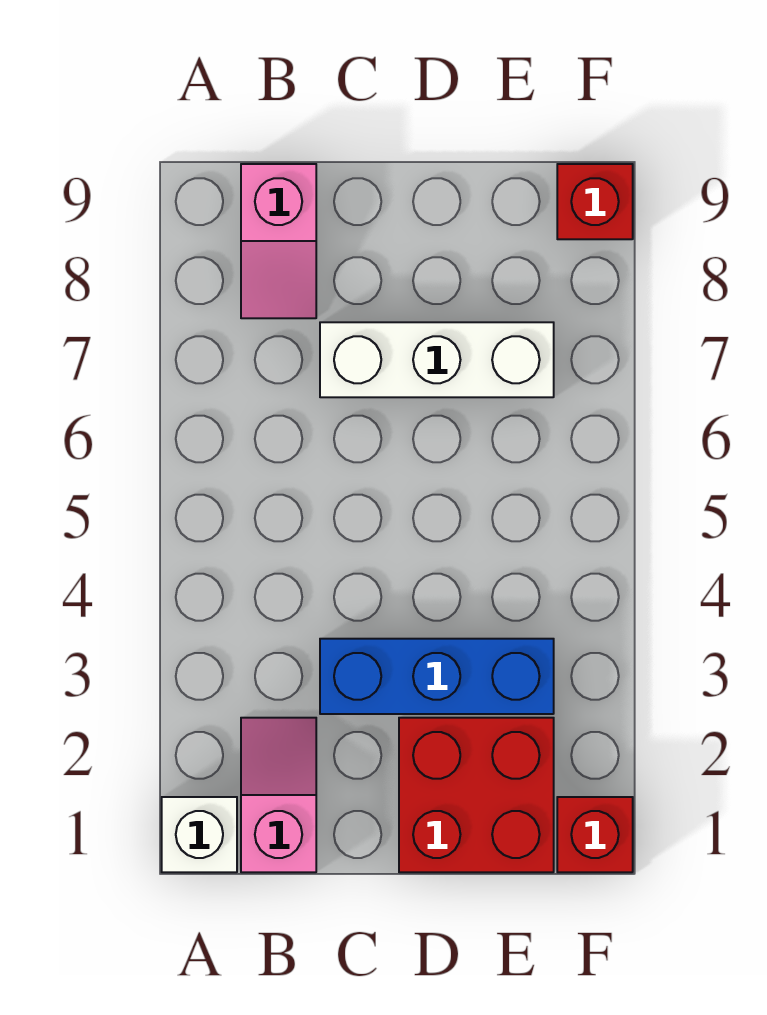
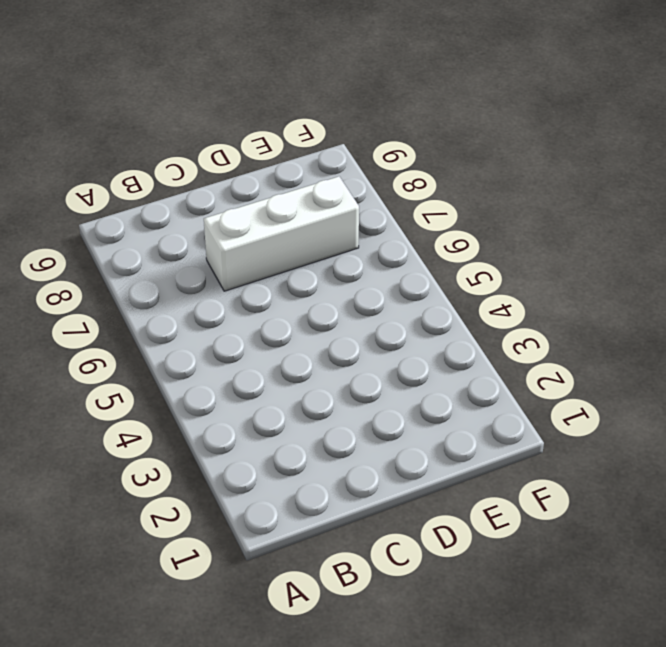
none -> white 1x1 brick [162,797,237,872]
none -> pink 1x2 slope [241,718,316,872]

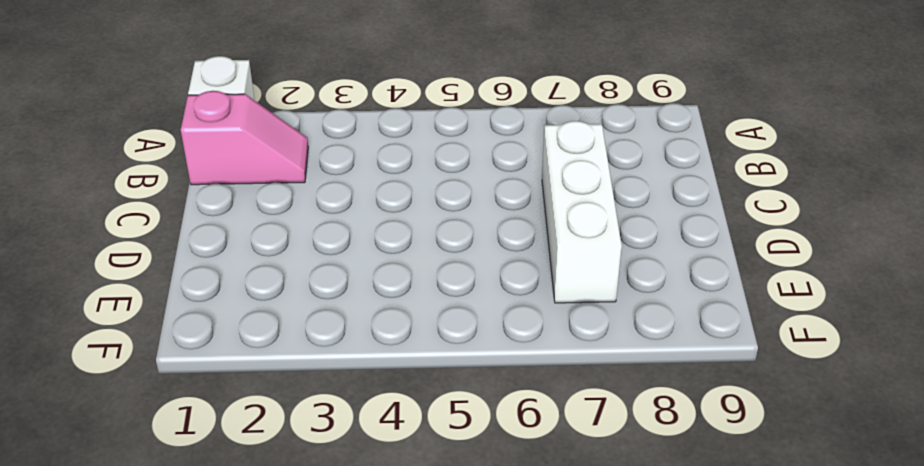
none -> pink 1x2 slope [241,164,316,318]
none -> blue 1x3 brick [320,639,554,714]

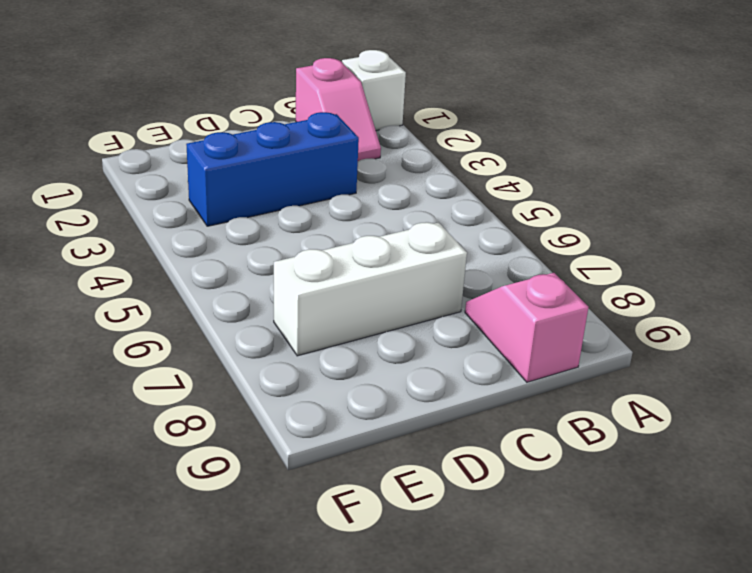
none -> red 2x2 brick [399,718,554,872]
none -> red 1x1 brick [557,797,633,872]

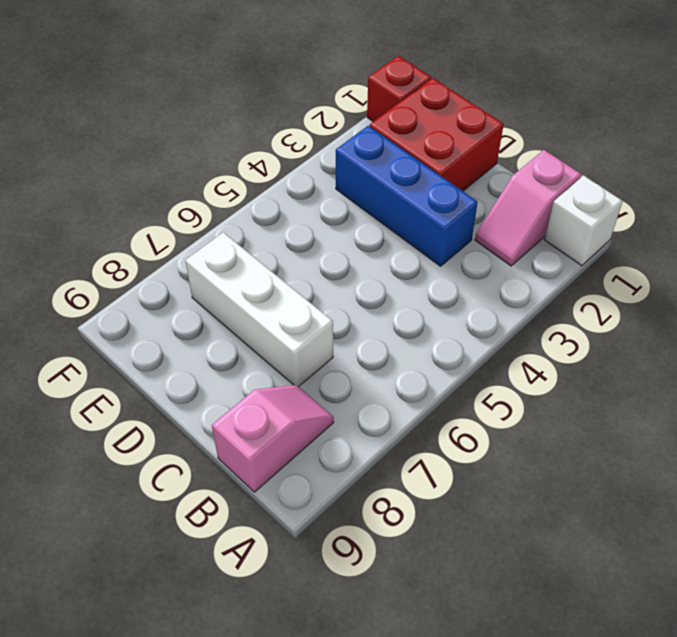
none -> red 1x1 brick [557,164,633,239]

